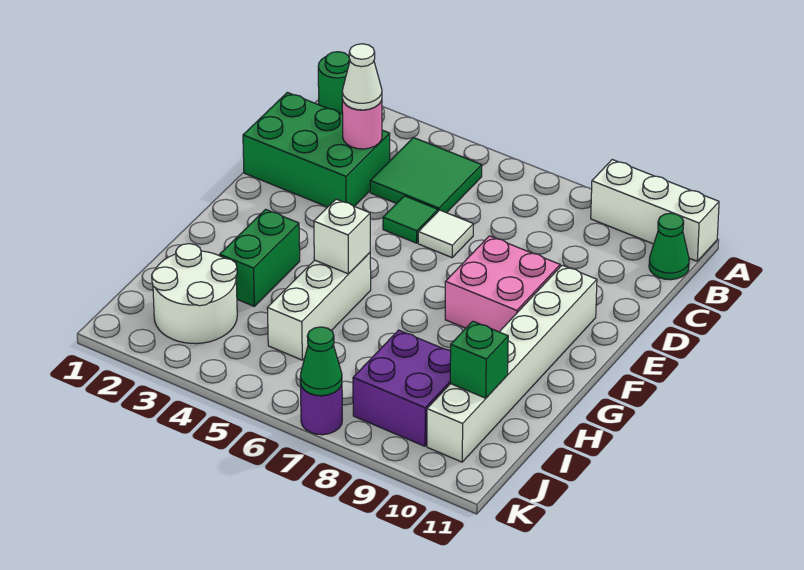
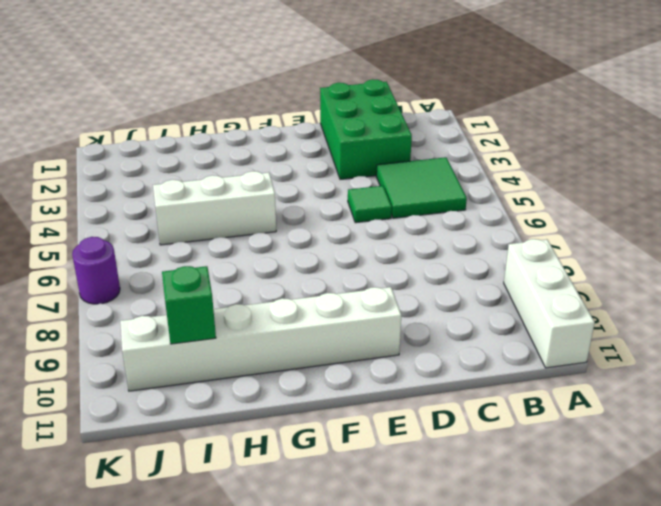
none -> green 1x1 round brick [318,52,350,114]
none -> green 1x1 cone [649,213,689,280]
none -> white 1x1 tile [418,210,473,258]

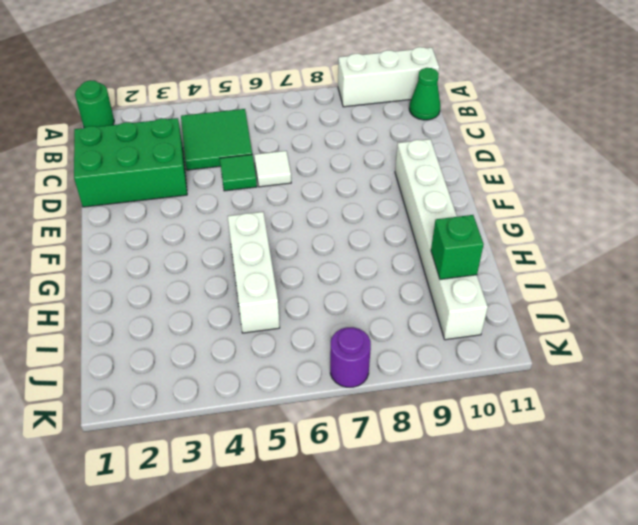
none -> pink 2x2 brick [445,236,560,332]
none -> green 1x2 brick [220,209,300,306]
none -> white 2x2 round brick [152,244,237,344]

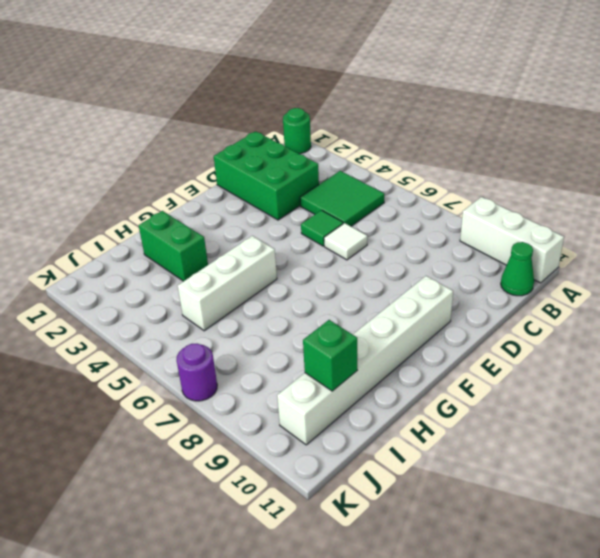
green 1x2 brick [139,211,208,281] -> green 1x2 brick turned to [220,209,300,306]
none -> pink 2x2 brick [445,236,560,332]
none -> white 2x2 round brick [152,244,237,344]
none -> purple 2x2 brick [353,330,451,446]

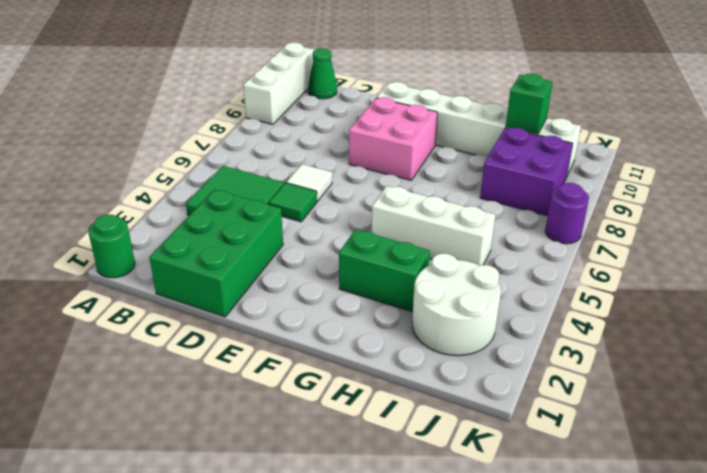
none -> pink 1x1 round brick [342,99,382,149]
none -> white 1x1 brick [314,199,370,274]
none -> green 1x1 cone [300,327,342,396]

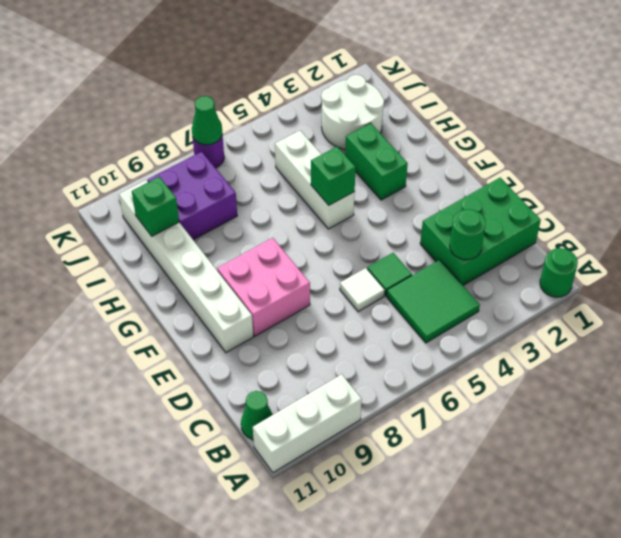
green 1x1 round brick [450,209,486,260] -> pink 1x1 round brick [342,99,382,149]
green 1x1 brick [311,147,356,205] -> white 1x1 brick [314,199,370,274]
none -> white 1x1 cone [342,44,382,110]

